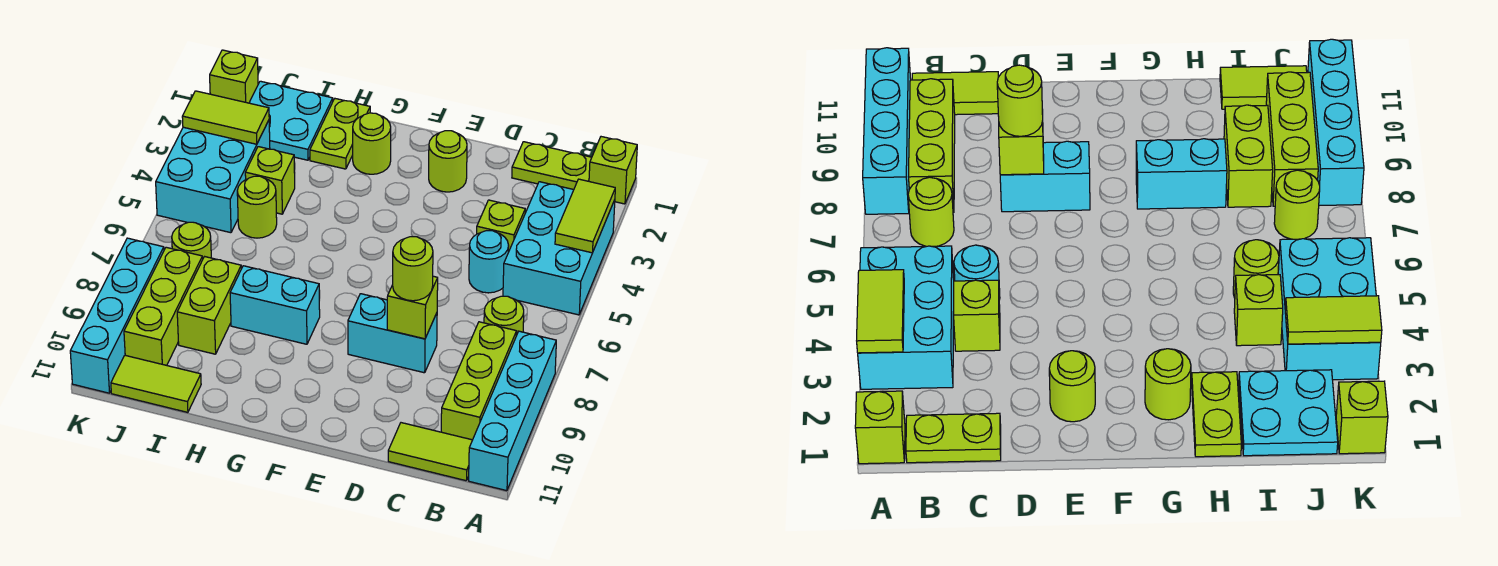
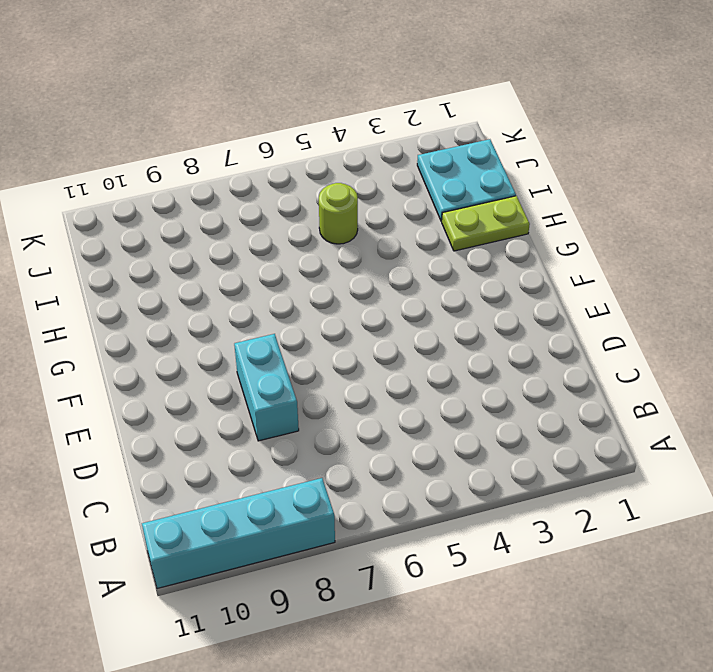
none -> lime 1x1 brick [589,137,637,204]
none -> cyan 2x3 brick [503,182,615,315]
none -> lime 1x2 plate [512,142,592,190]

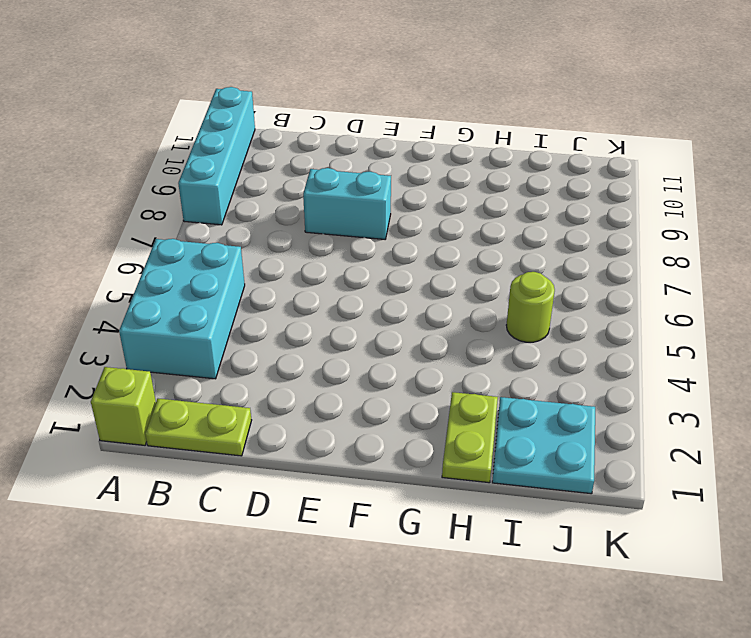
none -> lime 1x1 round brick [484,296,524,336]
none -> lime 1x3 brick [441,322,517,440]
none -> lime 1x2 tile [388,423,472,481]

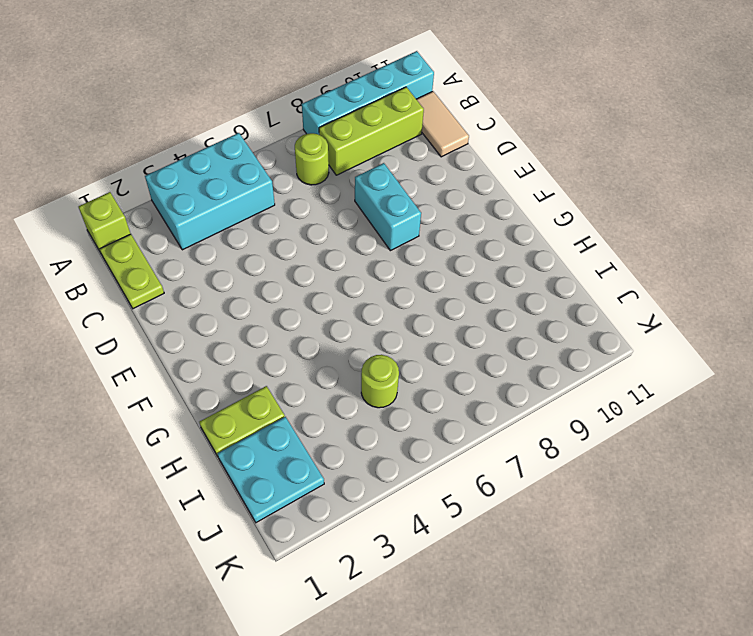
tan 1x2 tile [416,91,469,157] -> lime 1x2 tile [388,423,472,481]
none -> lime 1x1 brick [477,200,525,252]
none -> cyan 1x1 round brick [469,231,509,293]
none -> lime 1x1 round brick [429,131,467,192]

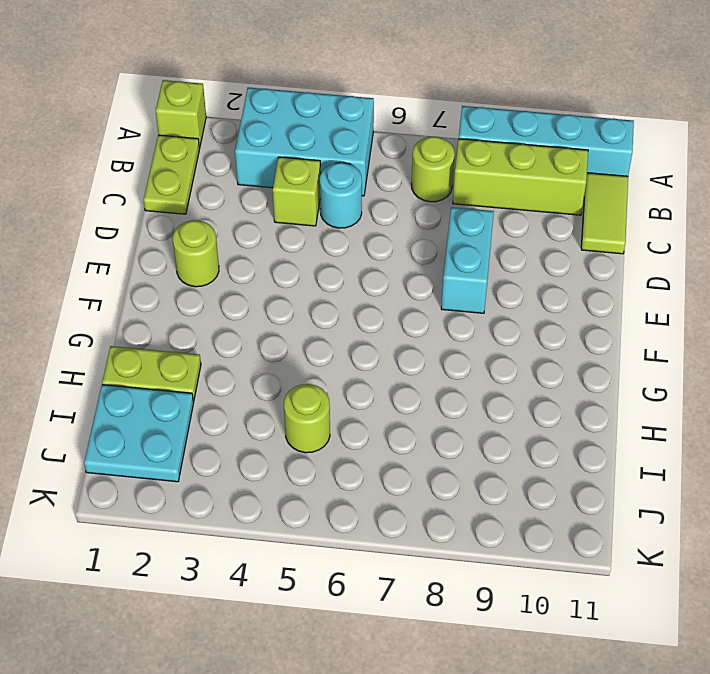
none -> lime 1x1 round brick [353,113,391,174]
none -> cyan 1x2 brick [230,266,320,344]
none -> lime 1x1 brick [245,147,295,214]

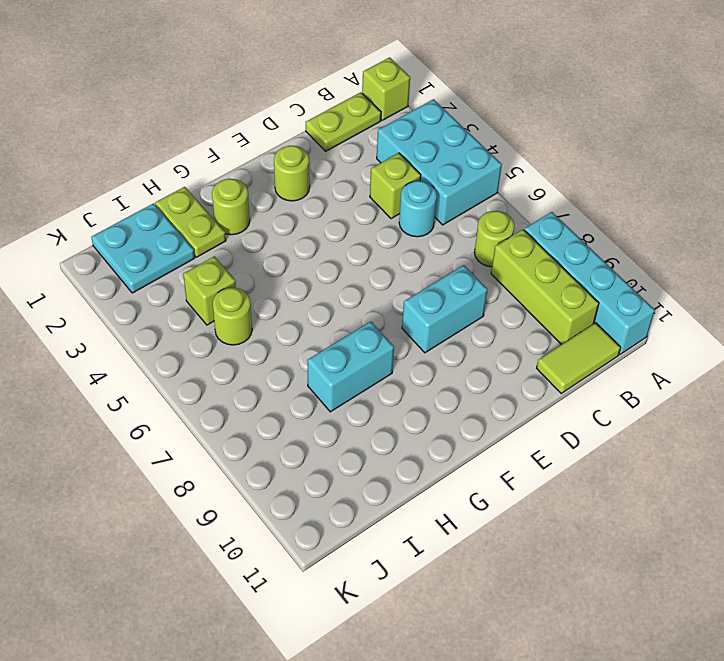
none -> lime 1x2 brick [177,257,241,354]
none -> lime 1x2 tile [111,355,201,412]
none -> cyan 2x3 brick [156,120,270,233]

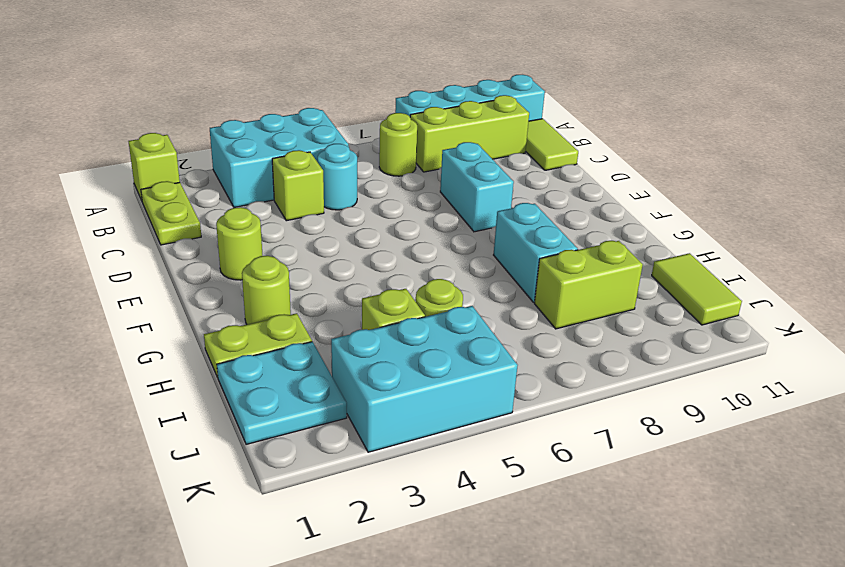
none -> lime 1x1 round brick [172,222,211,258]
none -> lime 1x3 brick [124,247,203,365]
none -> lime 1x1 brick [210,50,258,103]

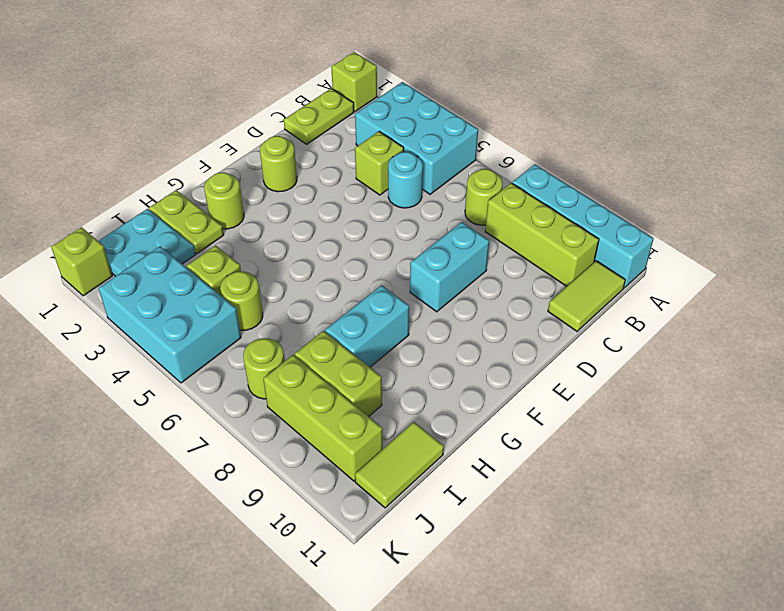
none -> cyan 1x4 brick [70,238,164,393]
none -> lime 1x2 tile [555,179,615,253]
none -> lime 1x1 brick [387,276,438,339]

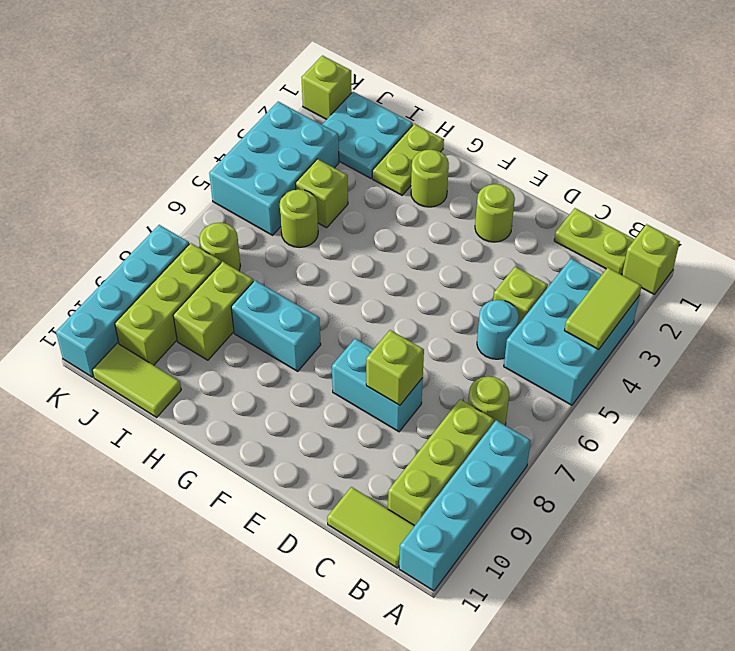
none -> lime 1x2 tile [182,91,269,144]
none -> lime 1x1 round brick [393,237,433,301]

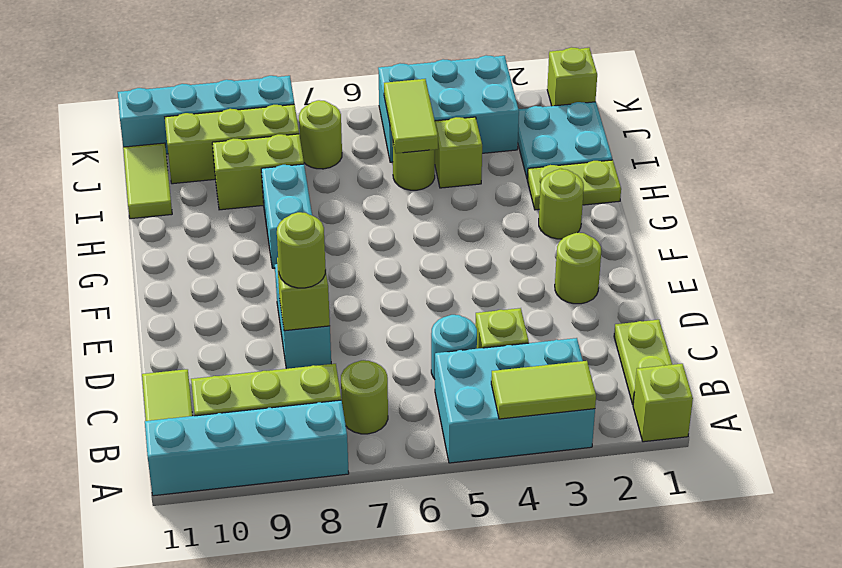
lime 1x2 tile [384,79,438,153] -> lime 1x2 tile moved to [182,91,269,144]

